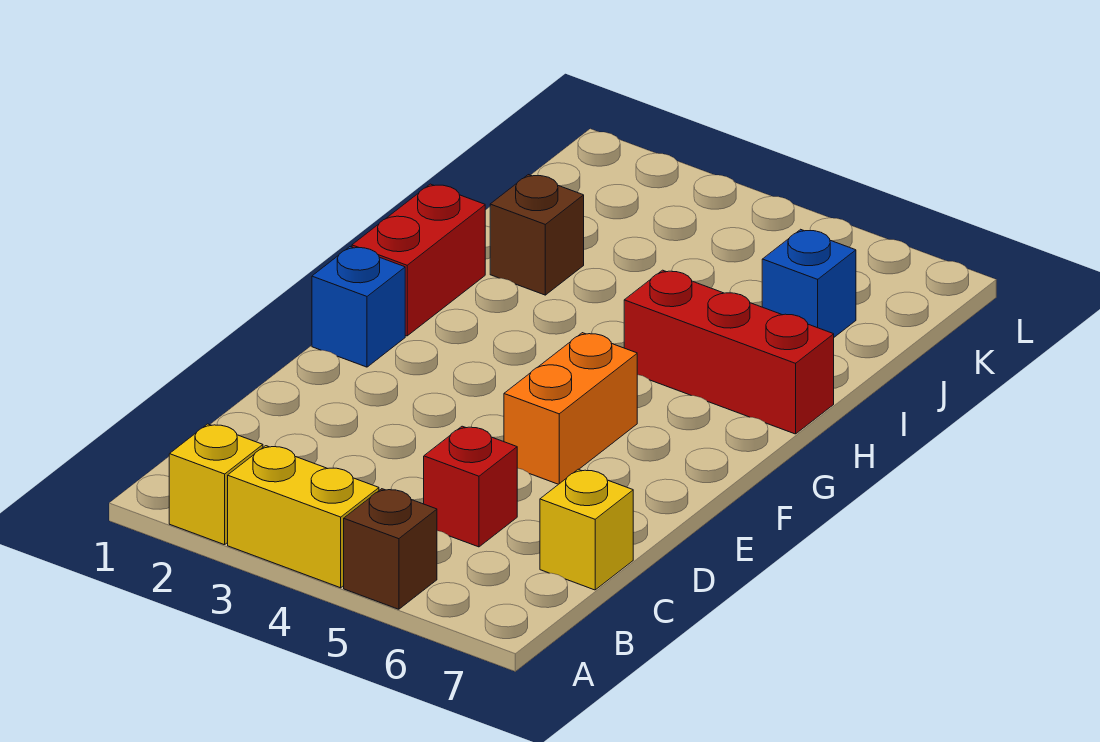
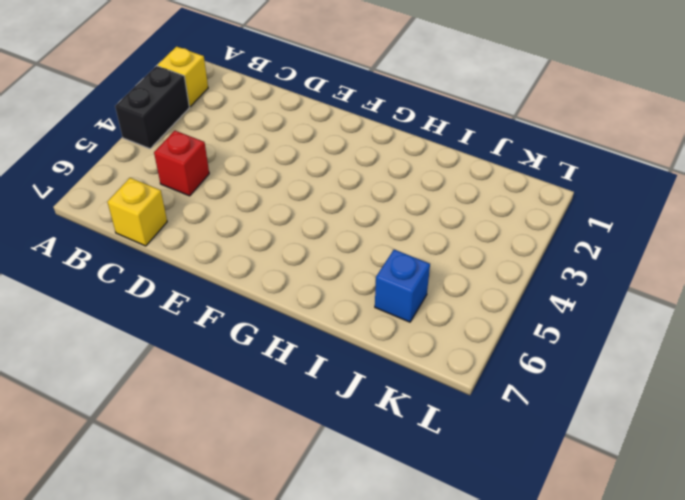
black 1x2 brick [115,66,189,149] -> yellow 1x2 brick [228,446,379,588]
none -> brown 1x1 brick [344,489,437,609]
none -> orange 1x2 brick [504,333,637,484]

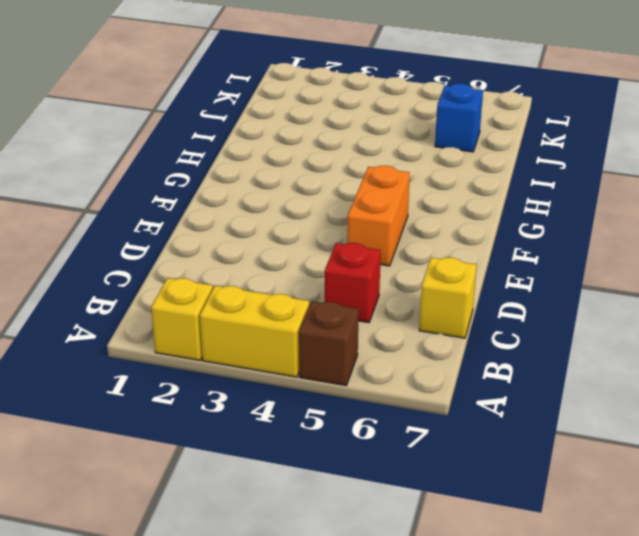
none -> blue 1x1 brick [312,247,405,367]
none -> red 1x2 brick [352,184,485,336]

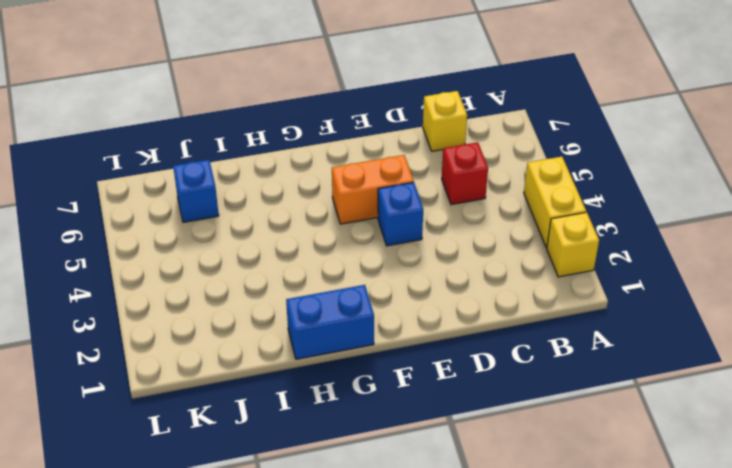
blue 1x1 brick [378,182,423,246] -> blue 1x1 brick moved to [312,247,405,367]
blue 1x2 brick [286,285,374,359] -> red 1x2 brick [352,184,485,336]
none -> brown 1x1 brick [344,489,437,609]
none -> red 1x3 brick [624,270,834,434]

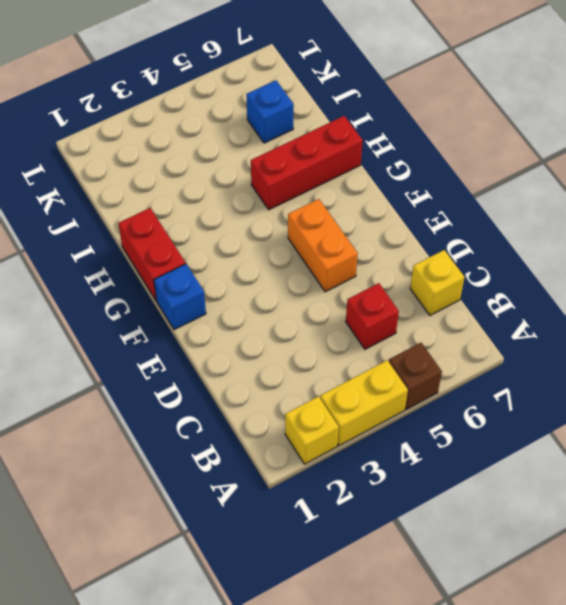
none -> brown 1x1 brick [490,175,584,295]

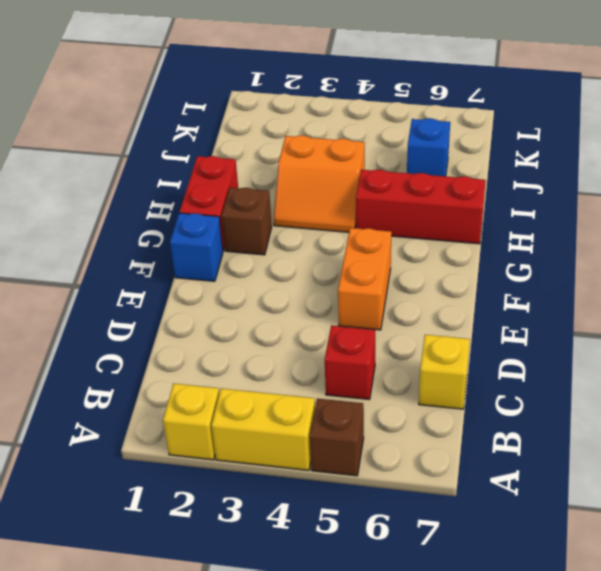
brown 1x1 brick [222,188,272,255] -> brown 1x1 brick moved to [490,175,584,295]
orange 2x2 slope [274,135,365,232] -> none

